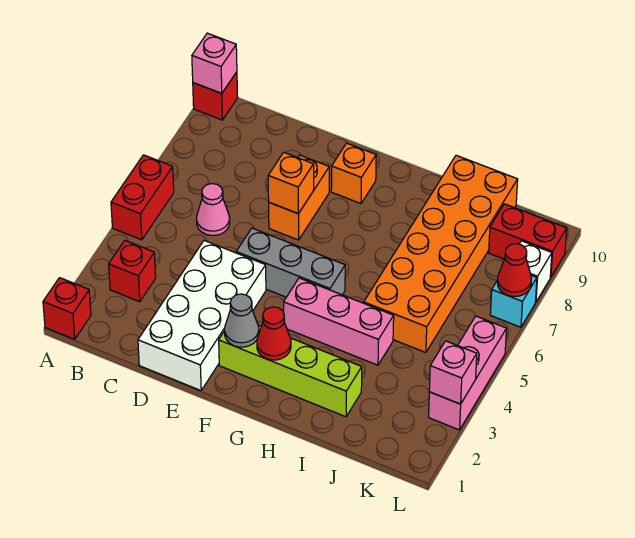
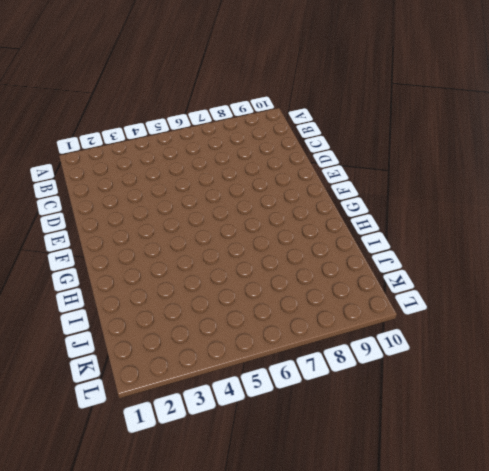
none -> red 1x1 brick [43,278,91,339]
none -> red 1x2 brick [111,155,174,240]
none -> red 1x1 brick [193,72,238,120]

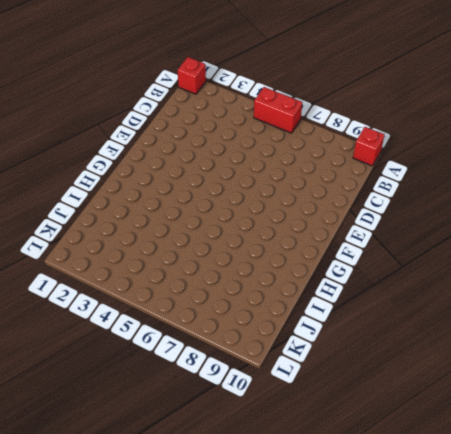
none -> red 1x1 brick [109,241,156,302]
none -> pink 1x1 cone [197,184,230,235]
none -> white 2x4 brick [138,241,266,391]

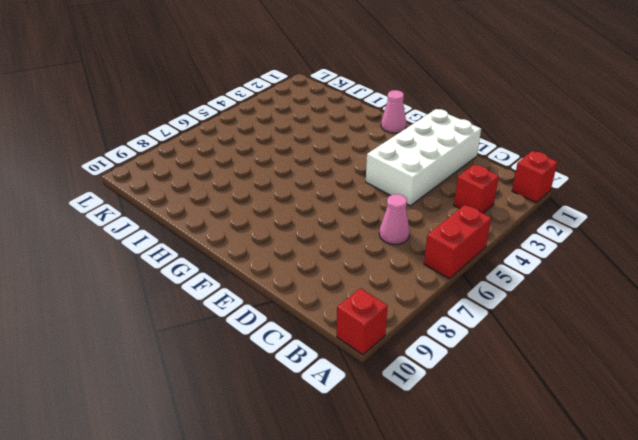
pink 1x1 cone [381,90,406,133] -> none
none -> grey 1x3 brick [236,228,345,297]
none -> orange 1x2 brick [269,155,329,240]
none -> lime 1x4 brick [219,325,362,417]

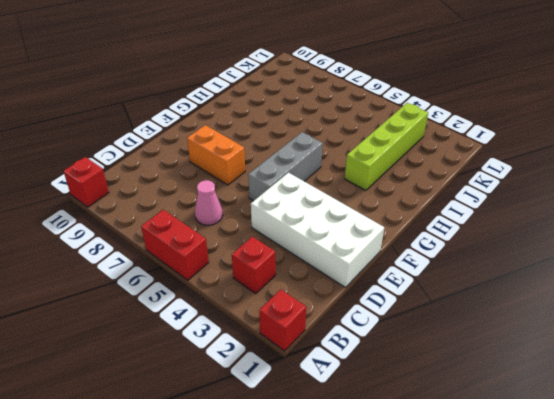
lime 1x4 brick [345,103,428,190] -> lime 1x4 brick moved to [219,325,362,417]
none -> orange 1x1 brick [331,143,376,204]
none -> pink 1x3 brick [284,278,394,365]
none -> orange 2x6 brick [364,155,518,353]

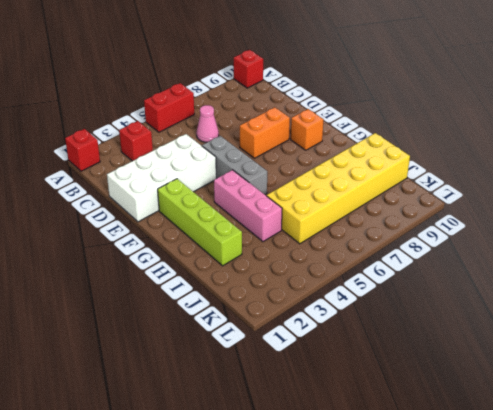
yellow 2x6 brick [267,133,410,244] -> orange 2x6 brick [364,155,518,353]
none -> red 1x2 brick [489,204,567,277]
none -> pink 1x3 brick [429,316,506,430]
none -> cyan 1x1 brick [490,275,537,327]

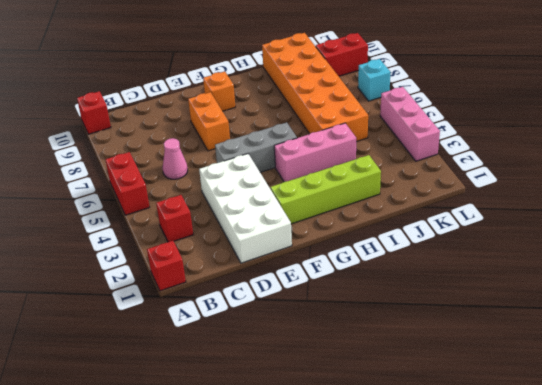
none -> white 1x1 brick [520,241,552,302]
none -> pink 1x1 brick [192,33,237,93]
none -> orange 1x1 brick [268,152,314,214]

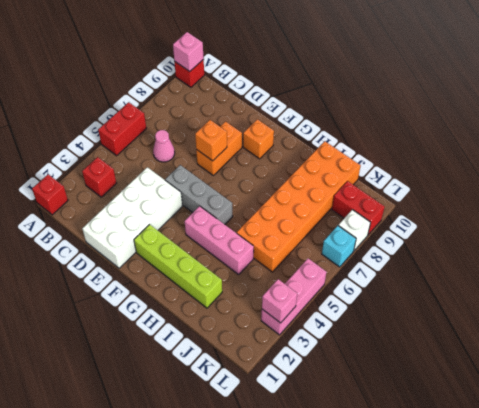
none -> grey 1x1 cone [225,294,259,347]
none -> red 1x1 cone [257,307,291,360]
none -> red 1x1 cone [497,244,531,296]

